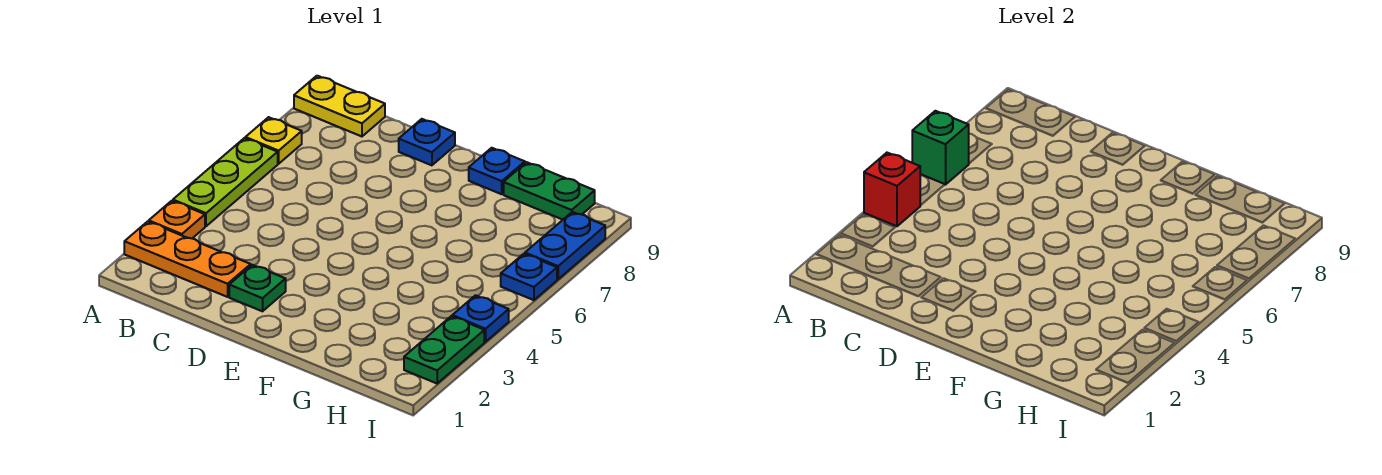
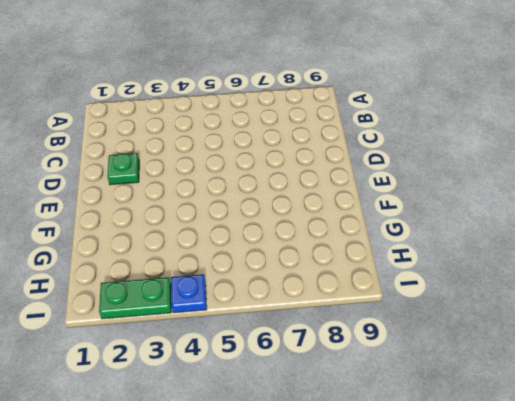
none -> orange 1x3 plate [124,222,251,297]
none -> orange 1x1 plate [149,201,205,238]
none -> lime 1x3 plate [173,138,278,226]

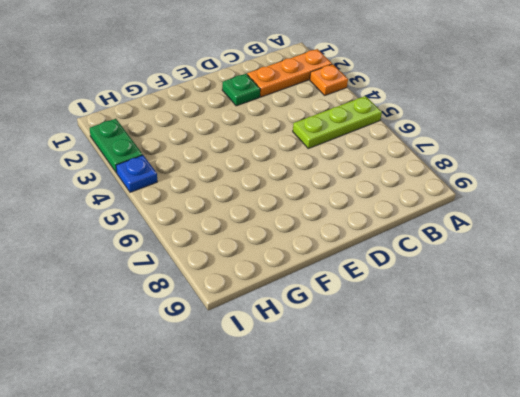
lime 1x3 plate [293,96,382,149] -> lime 1x3 plate turned to [173,138,278,226]
none -> yellow 1x1 plate [245,117,302,164]
none -> yellow 1x2 plate [294,76,385,136]
none -> blue 1x1 plate [399,119,455,165]

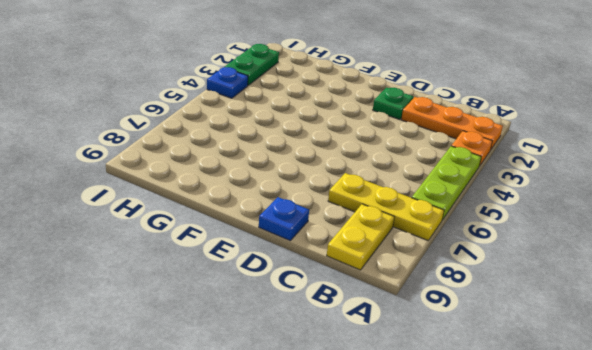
yellow 1x3 plate [328,173,444,240] -> yellow 1x1 plate [245,117,302,164]
yellow 1x2 plate [327,204,394,270] -> yellow 1x2 plate turned to [294,76,385,136]
none -> blue 1x1 plate [469,148,525,194]
none -> green 1x2 plate [504,162,595,220]
none -> blue 1x1 plate [501,254,557,300]

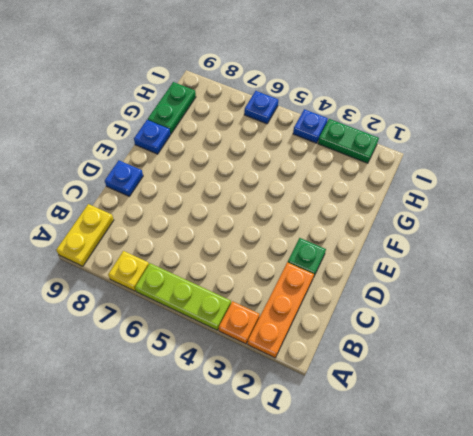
none -> blue 1x2 plate [525,212,605,279]
none -> red 1x1 brick [864,153,920,226]
none -> green 1x1 brick [912,111,969,185]

